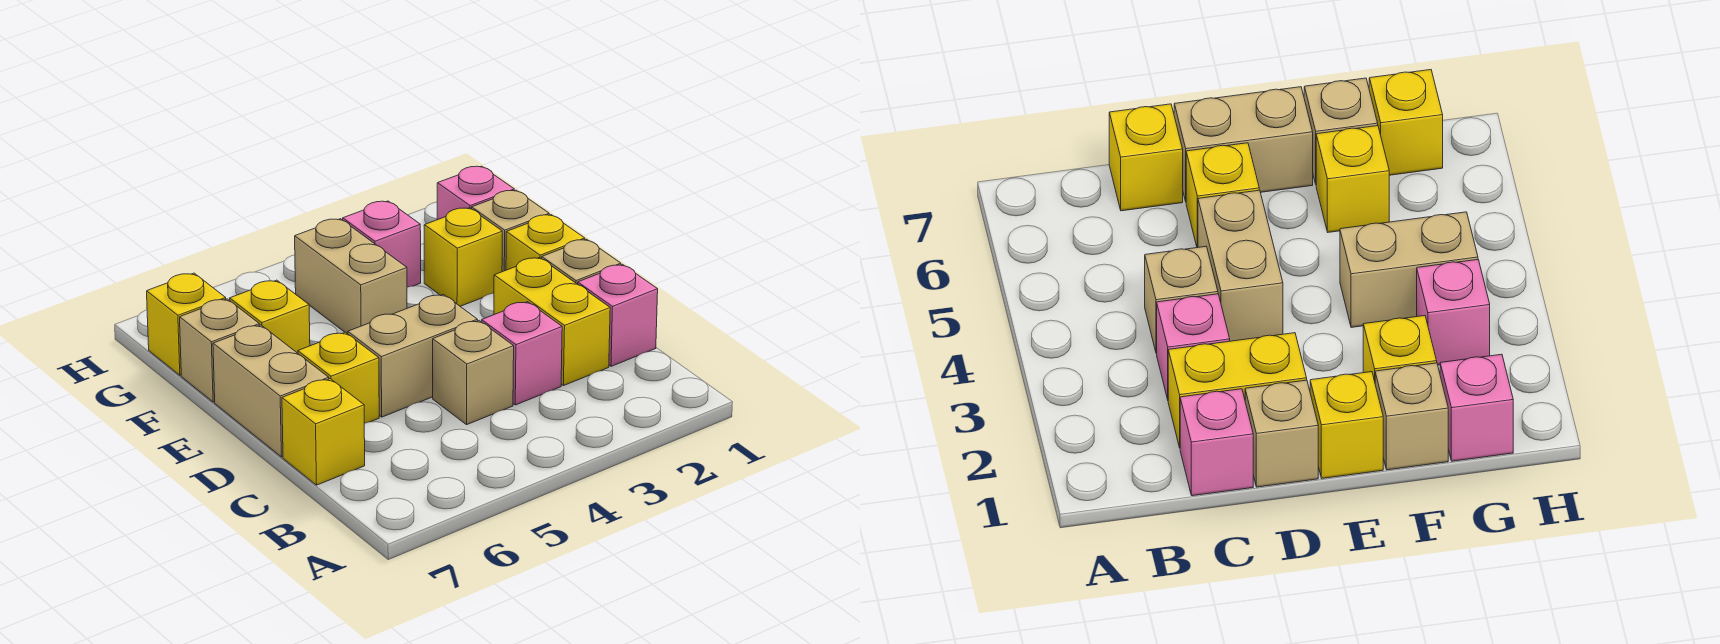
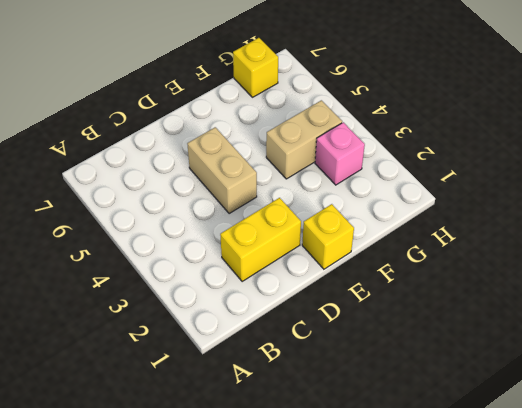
none -> pink 1x1 brick [578,264,658,366]
none -> pink 1x1 brick [482,302,562,405]
none -> tan 1x1 brick [433,321,514,425]

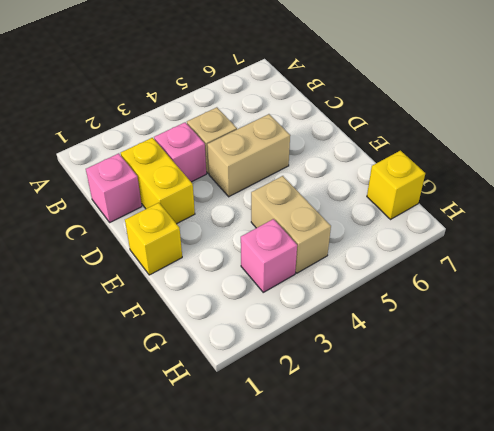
none -> yellow 1x1 brick [282,379,365,485]
none -> tan 1x1 brick [542,239,621,284]
none -> yellow 1x1 brick [298,332,379,423]

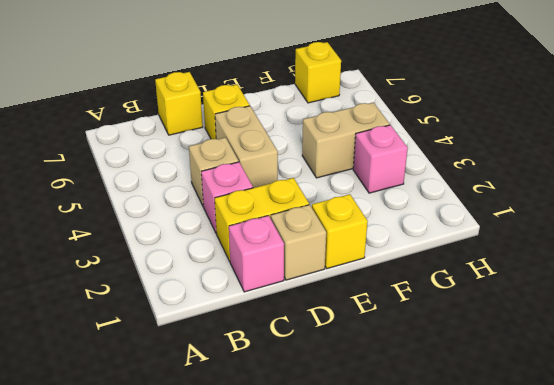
none -> tan 1x2 brick [213,325,329,457]
none -> tan 1x1 brick [472,190,549,272]
none -> yellow 1x1 brick [424,208,502,306]

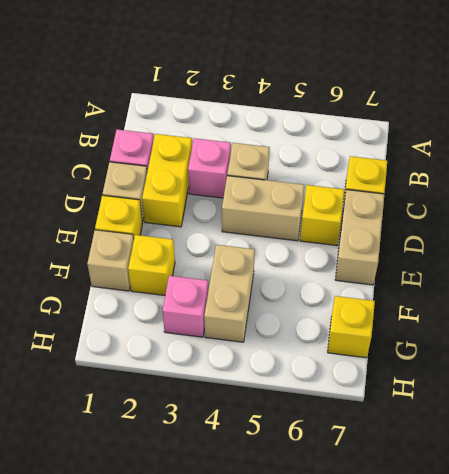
none -> yellow 1x1 brick [230,280,310,353]
none -> tan 1x1 brick [180,299,259,402]
none -> pink 1x1 brick [437,166,514,220]

